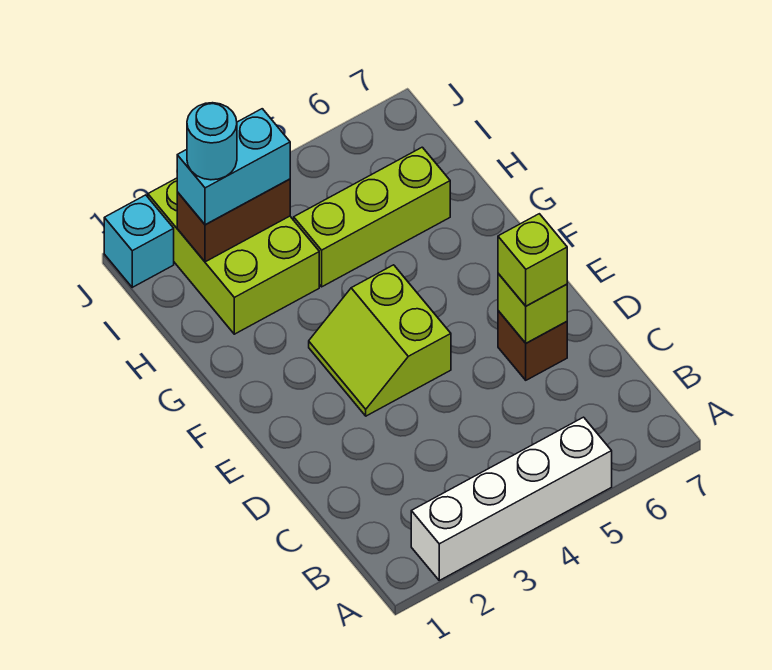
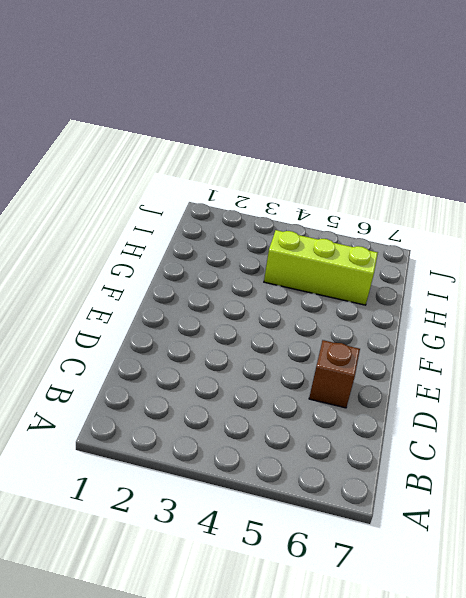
none -> white 1x4 brick [411,417,612,580]
none -> lime 2x2 slope [309,265,451,416]

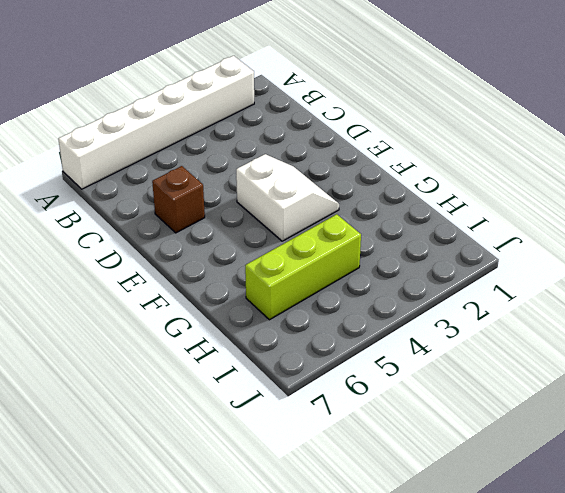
white 1x6 brick [58,56,254,189] -> white 1x4 brick [411,417,612,580]
white 2x2 slope [236,154,339,241] -> lime 2x2 slope [309,265,451,416]
none -> lime 2x3 brick [148,178,319,334]
none -> cyan 1x1 brick [104,195,174,287]

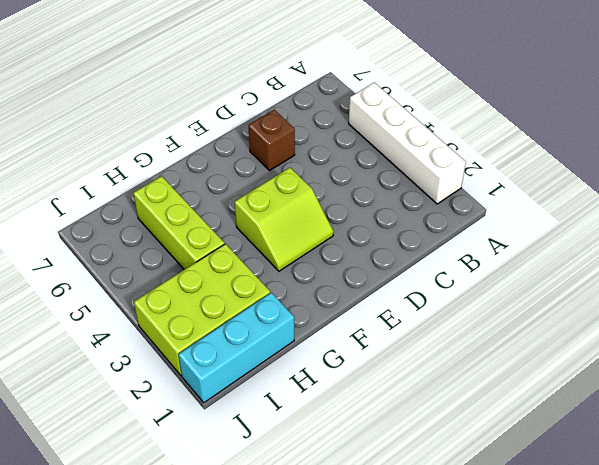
cyan 1x3 brick [178,293,294,403] -> cyan 1x1 brick [104,195,174,287]
none -> lime 1x1 brick [498,274,567,343]
none -> brown 1x2 brick [177,179,290,262]

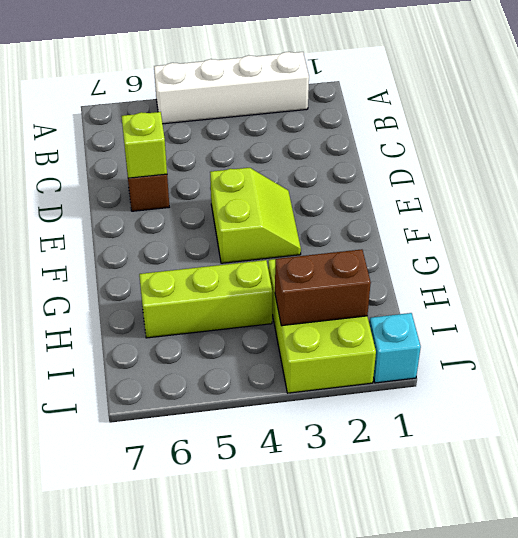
none -> lime 1x1 brick [498,214,567,306]
none -> cyan 1x2 brick [177,109,290,225]

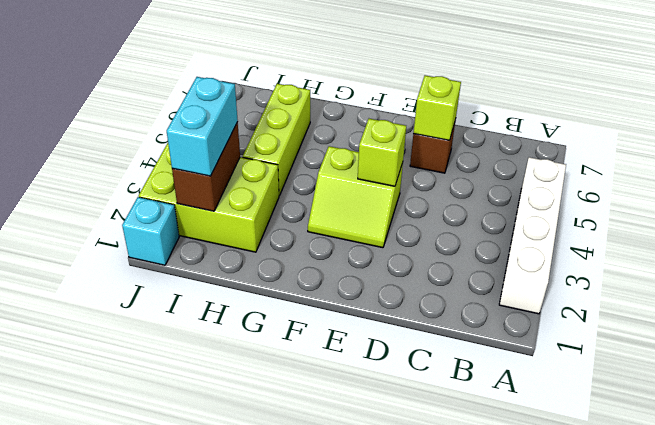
lime 1x1 brick [358,119,406,186] -> lime 1x1 brick moved to [498,214,567,306]
none -> cyan 1x1 round brick [187,103,237,180]

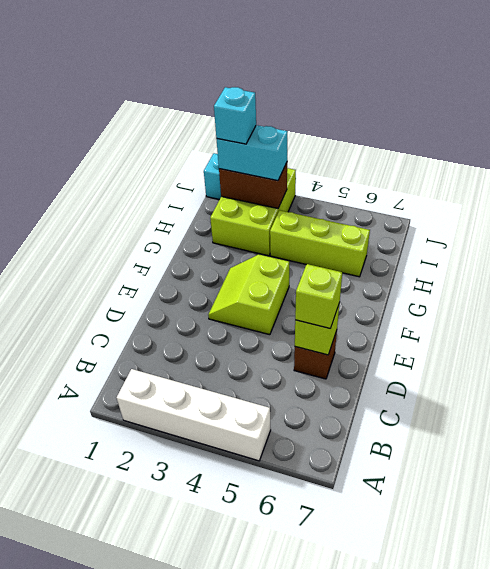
cyan 1x1 brick [214,87,256,144] -> cyan 1x1 round brick [187,103,237,180]

